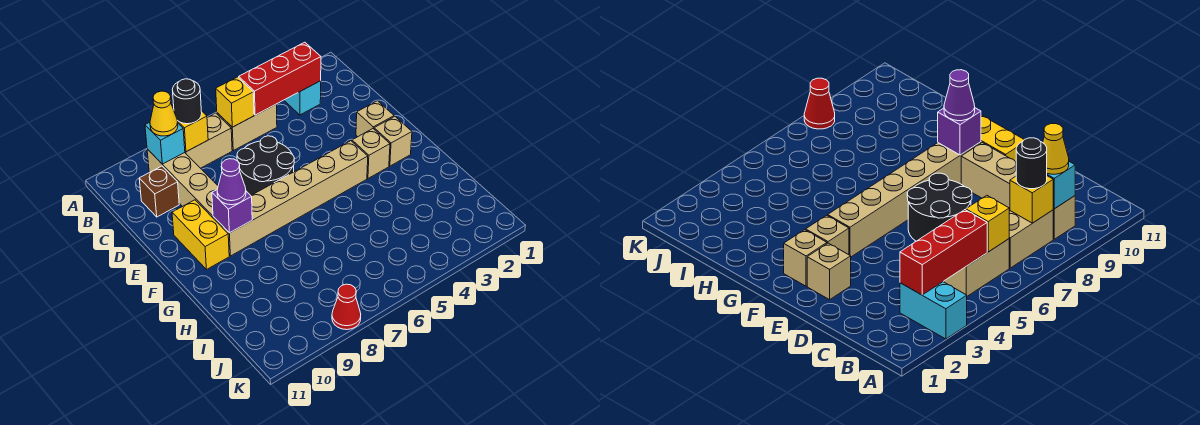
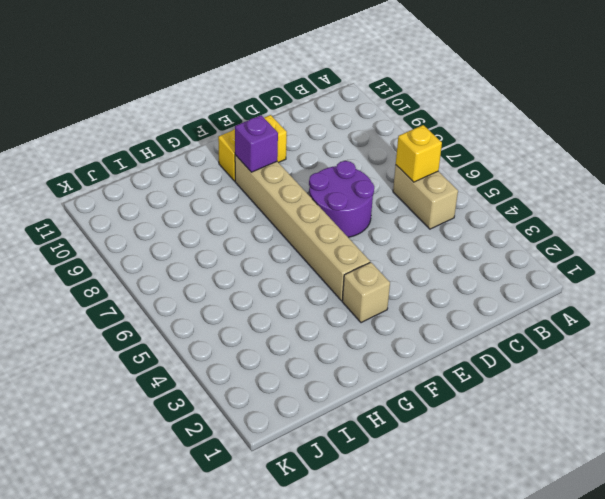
purple 2x2 round brick [309,161,374,237] -> black 2x2 round brick [237,136,294,195]
none -> cyan 1x2 brick [284,81,321,115]
none -> tan 1x2 brick [185,113,232,168]
none -> tan 1x4 brick [147,149,218,218]

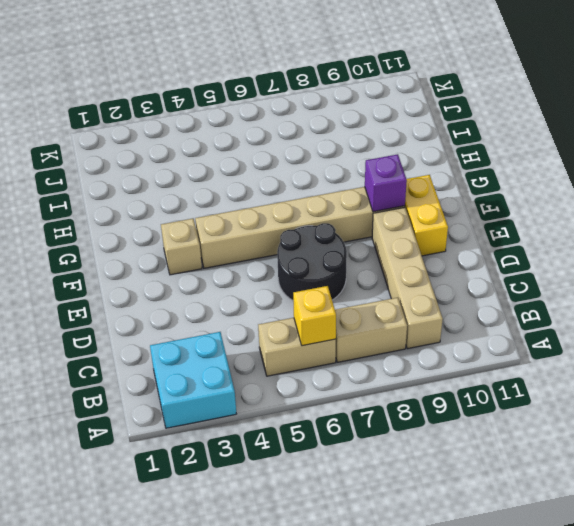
cyan 2x2 brick [150,332,236,428] -> cyan 1x2 brick [284,81,321,115]
none -> brown 1x1 brick [139,166,179,217]
none -> tan 1x1 brick [356,101,394,137]
none -> tan 1x1 brick [374,117,412,166]

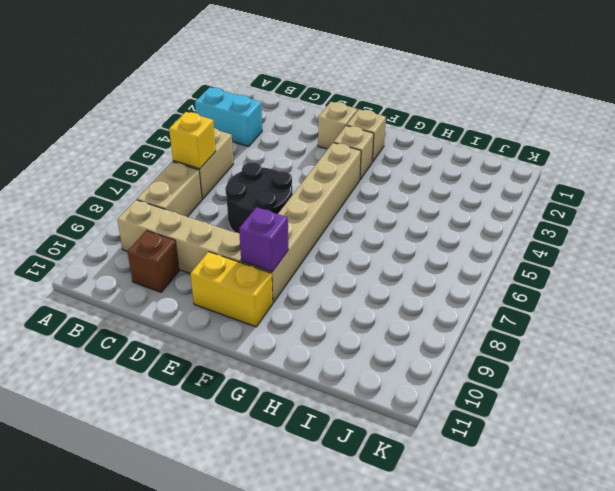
none -> red 1x1 cone [332,284,361,330]
none -> red 1x3 brick [239,42,321,115]
none -> yellow 1x1 brick [177,111,208,152]

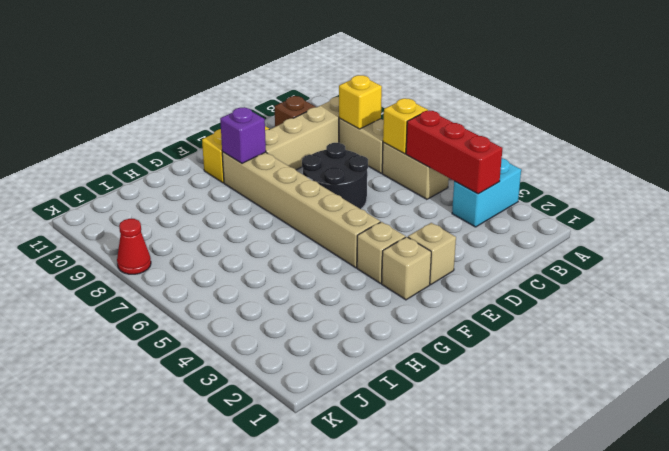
none -> cyan 1x1 brick [145,122,185,164]
none -> black 1x1 round brick [172,79,202,124]
none -> yellow 1x1 cone [150,91,178,136]

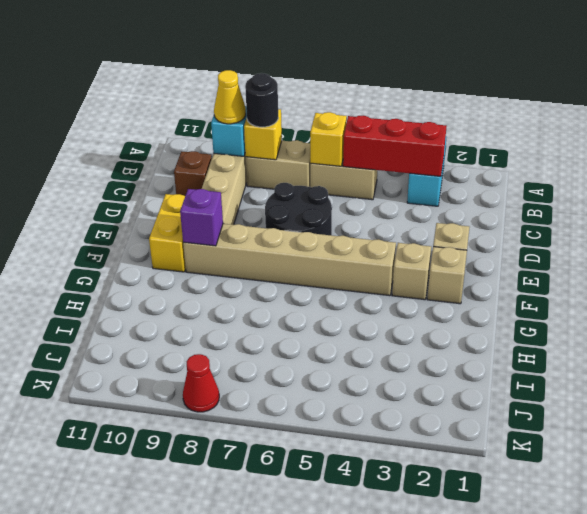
none -> purple 1x1 cone [217,159,246,205]

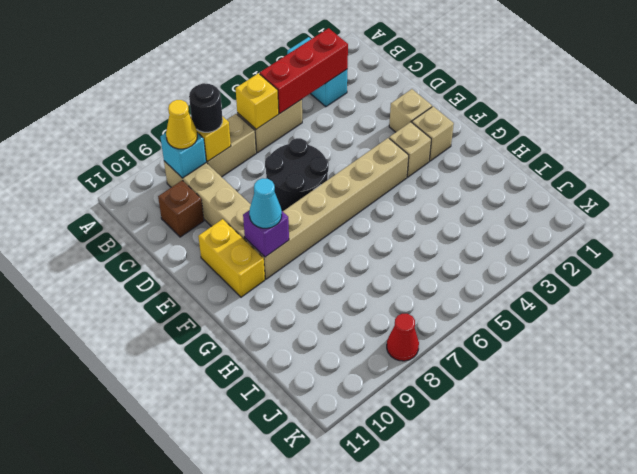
cyan 1x1 cone [249,178,282,228] -> purple 1x1 cone [217,159,246,205]

